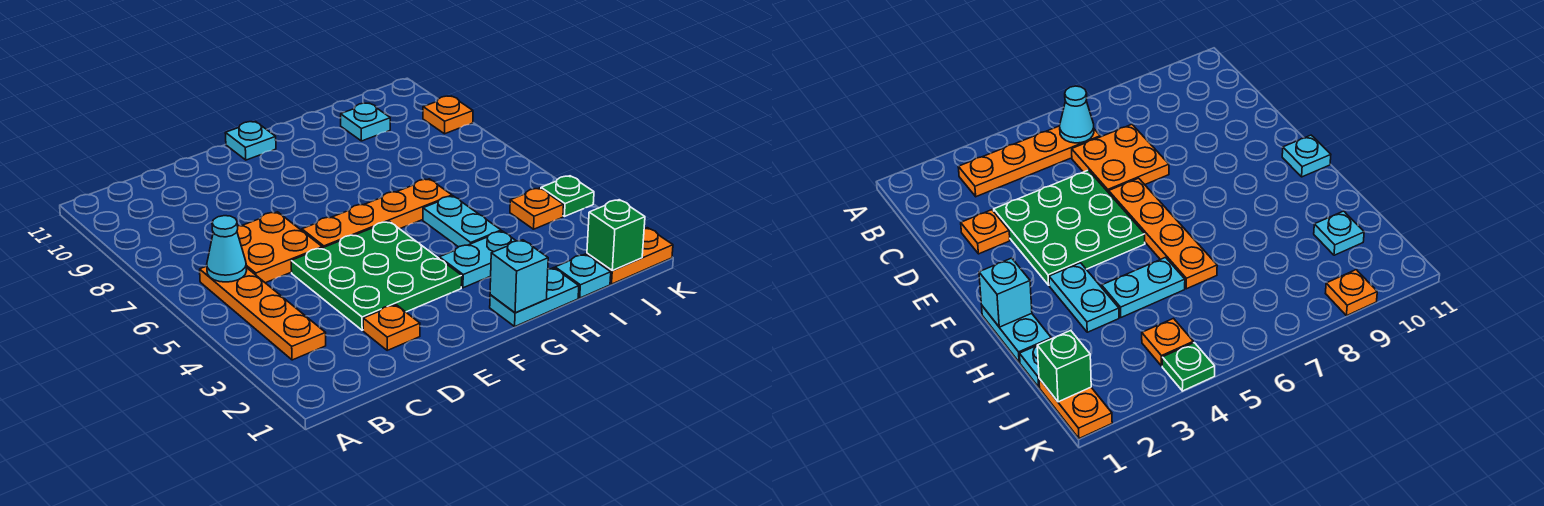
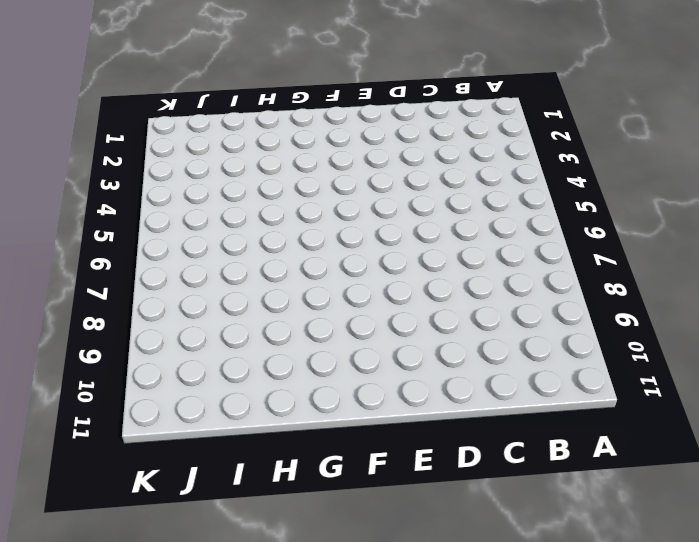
none -> orange 1x4 plate [200,266,326,360]
none -> orange 2x2 plate [237,212,322,283]
none -> orange 1x1 plate [363,305,420,350]

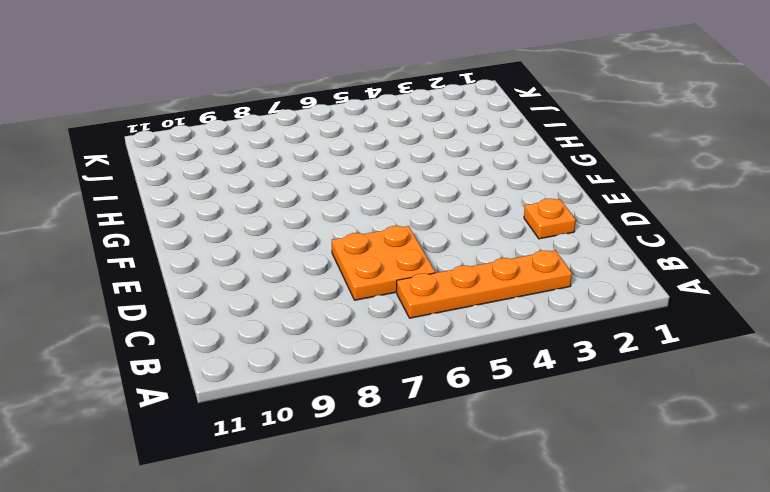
none -> green 3x3 plate [291,221,462,330]
none -> orange 1x4 plate [302,179,452,248]
none -> cyan 1x1 plate [225,122,276,160]

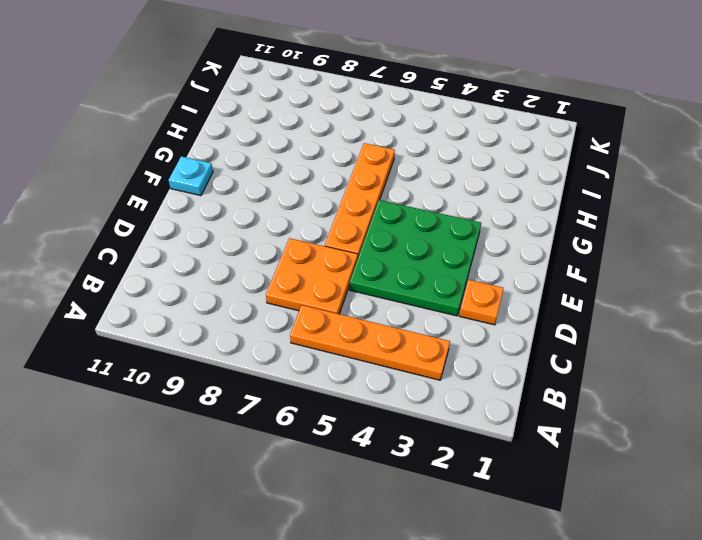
none -> cyan 1x2 plate [490,268,579,326]
none -> cyan 1x2 plate [439,231,516,288]
none -> cyan 1x2 plate [423,196,501,247]

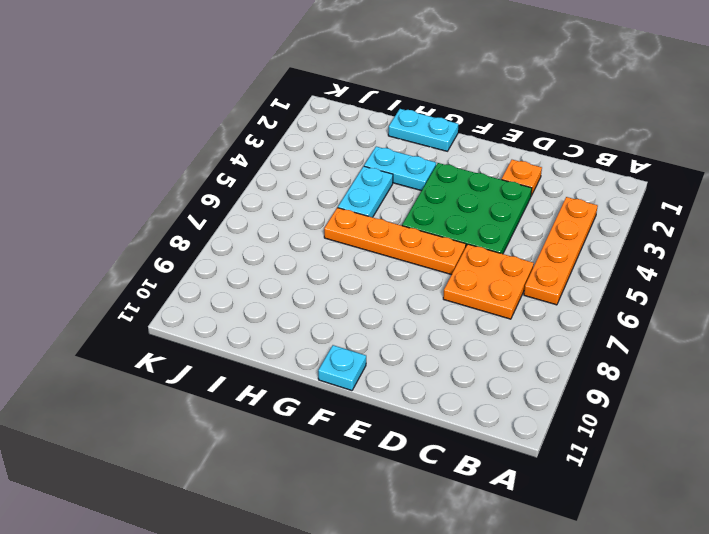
none -> cyan 1x1 plate [555,254,611,298]
none -> cyan 1x1 plate [341,103,390,141]
none -> orange 1x2 plate [587,228,673,284]

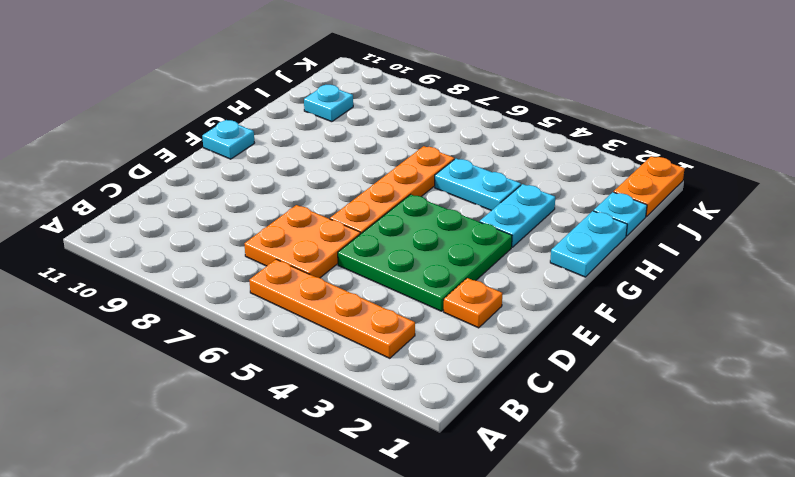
none -> orange 1x1 plate [510,188,564,229]
none -> green 1x1 plate [541,176,594,216]
none -> orange 1x1 plate [423,96,473,134]

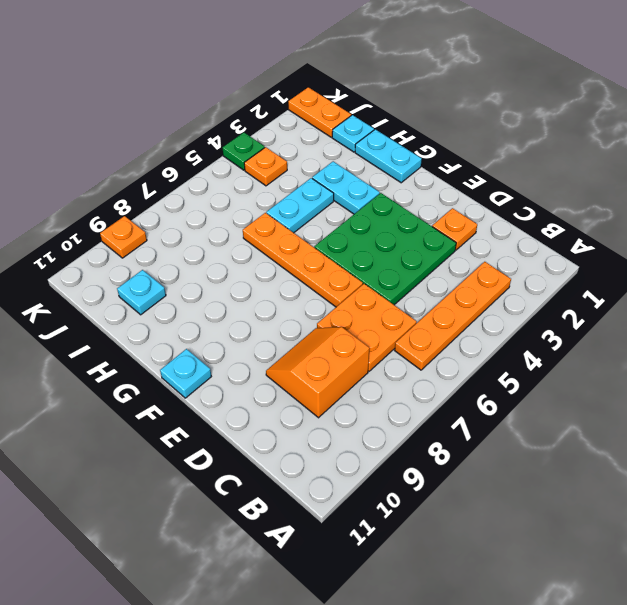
orange 2x2 slope [266,327,369,418] -> none
none -> cyan 1x1 cone [207,216,247,282]
none -> cyan 1x1 brick [490,240,548,313]
none -> green 1x1 brick [587,200,645,270]

